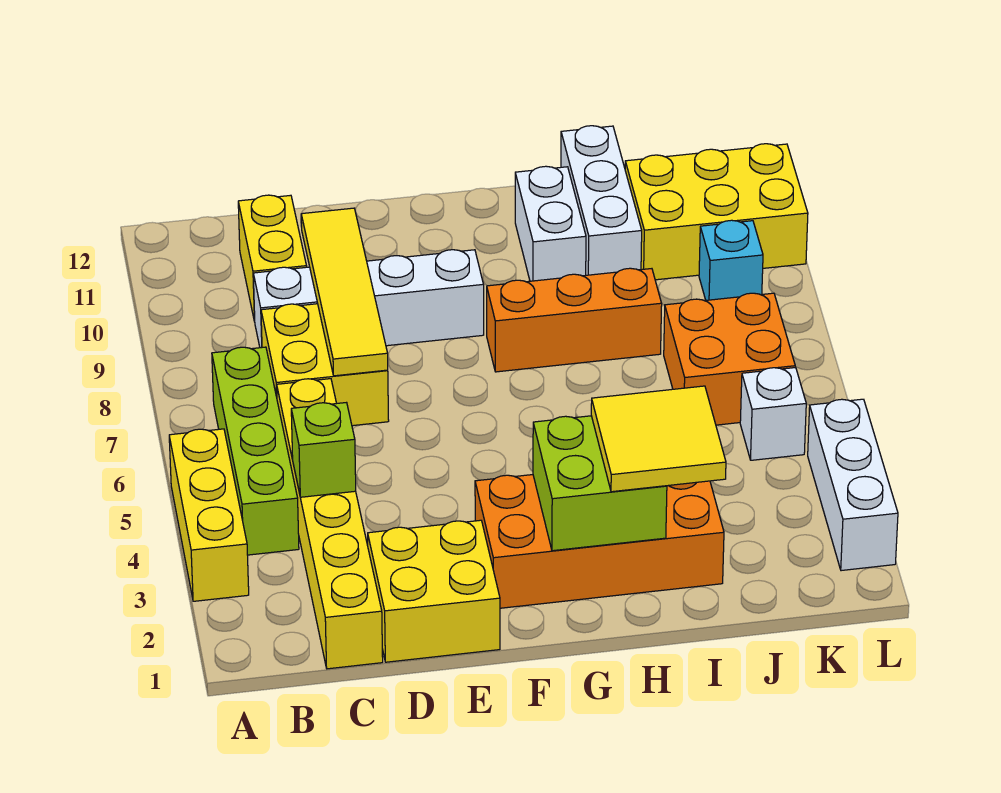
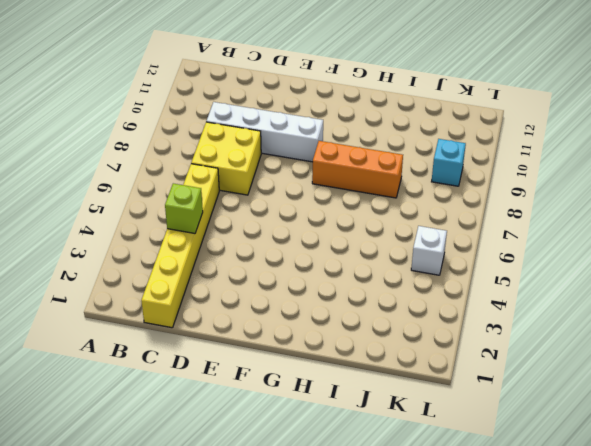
none -> yellow 1x3 brick [169,429,249,601]
none -> lime 1x4 brick [212,347,299,555]
none -> yellow 1x2 brick [238,195,307,322]

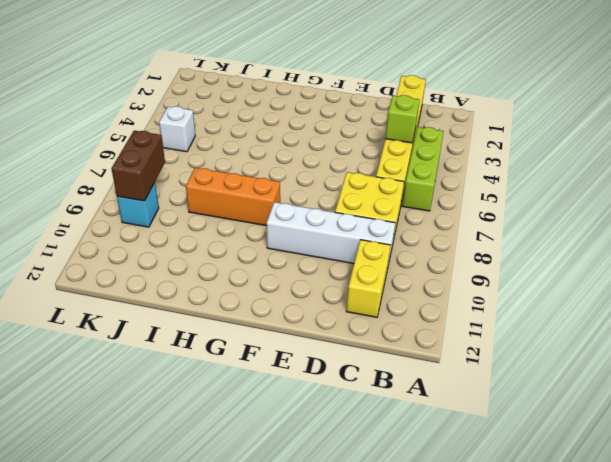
lime 1x3 brick [402,127,444,211] -> lime 1x4 brick [212,347,299,555]
brown 1x2 brick [111,131,165,201] -> none
none -> yellow 1x3 brick [169,429,249,601]
none -> yellow 2x2 brick [368,520,500,662]
none -> orange 2x4 brick [475,475,724,608]

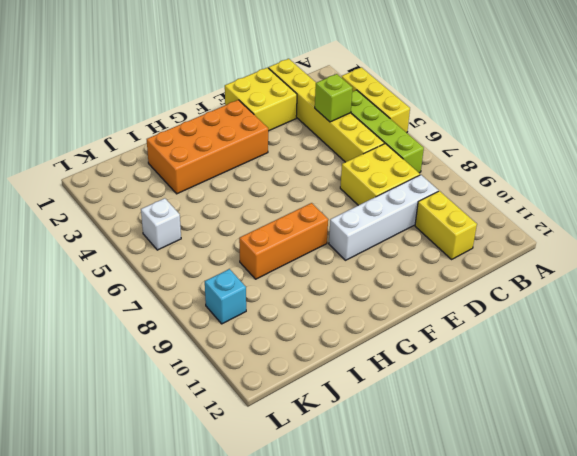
none -> white 1x2 brick [515,166,586,281]
none -> white 1x3 brick [561,126,642,275]
none -> orange 2x2 brick [664,293,795,425]

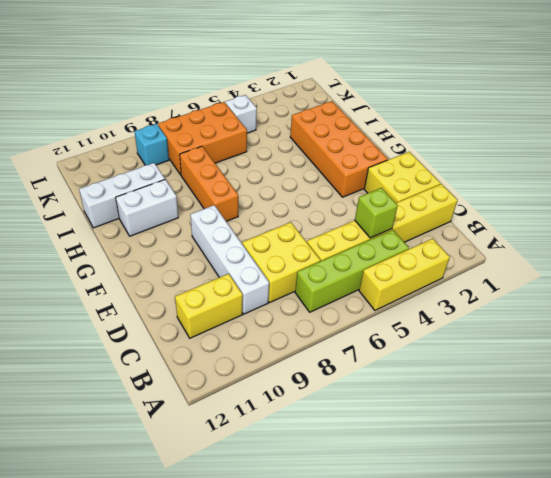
orange 2x3 brick [158,102,247,175] -> orange 2x2 brick [664,293,795,425]
none -> yellow 2x3 brick [625,144,808,280]
none -> white 1x3 brick [808,399,898,571]
none -> yellow 1x4 tile [301,208,388,376]

